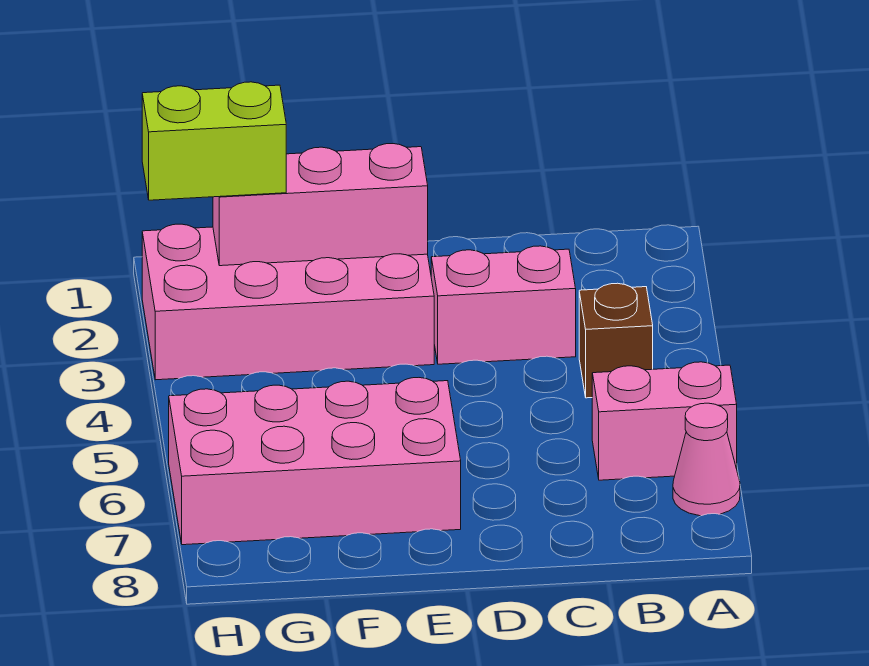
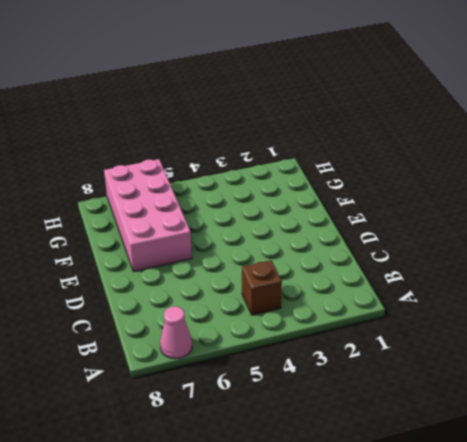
none -> pink 1x2 brick [592,362,737,480]
none -> pink 1x2 brick [431,246,576,364]

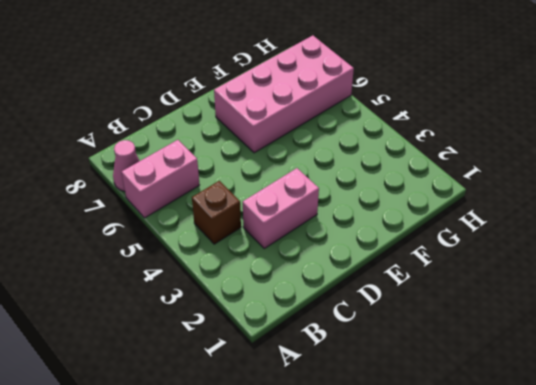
none -> pink 2x4 brick [142,224,434,380]
none -> pink 1x3 brick [213,144,428,266]

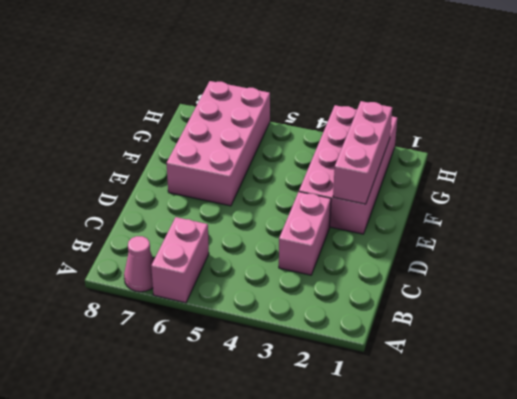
none -> brown 1x1 brick [579,283,653,398]
none -> lime 1x2 brick [142,82,286,200]

